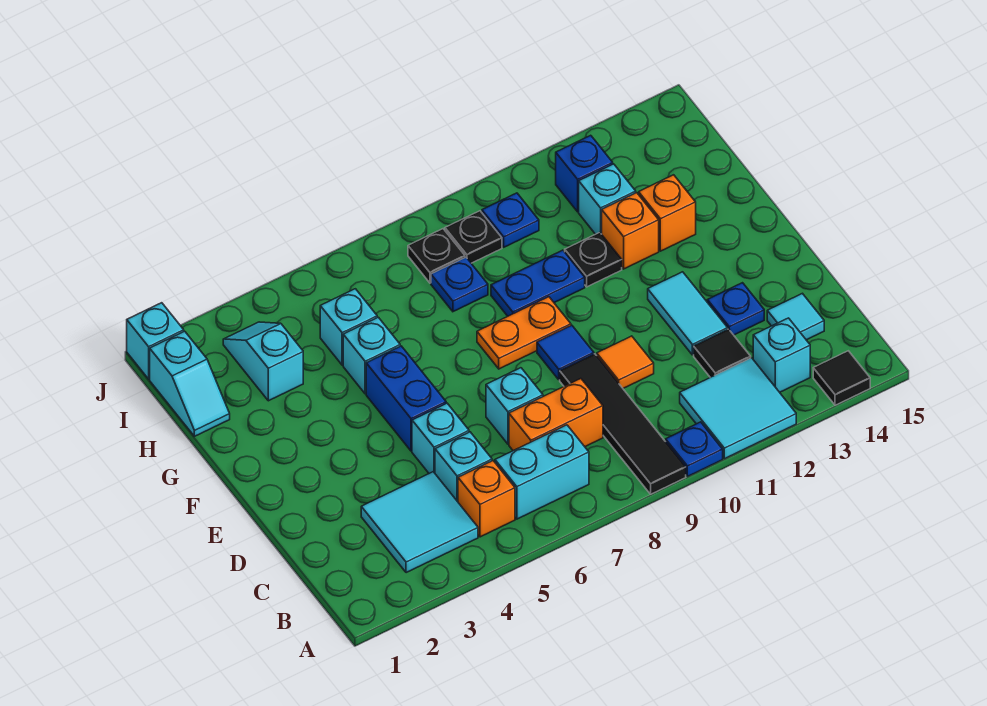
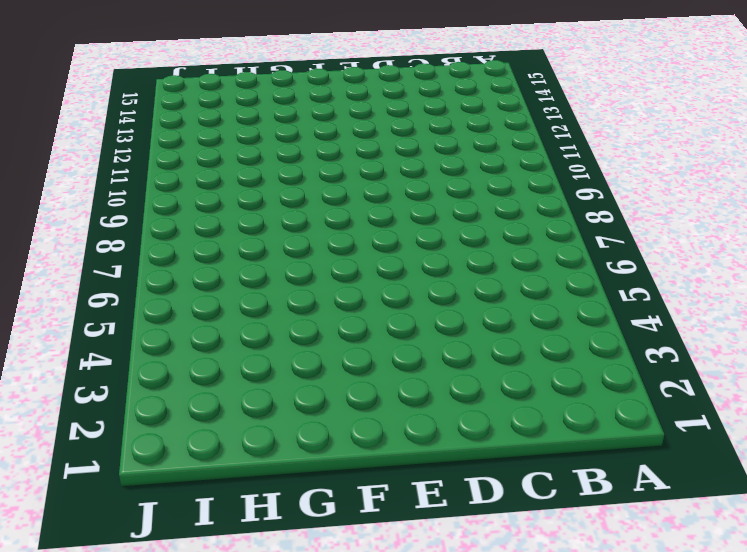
none -> black 1x4 tile [560,354,686,494]
none -> blue 1x1 plate [666,422,723,477]
none -> cyan 2x2 tile [680,358,796,459]
none -> black 1x1 tile [813,351,870,405]

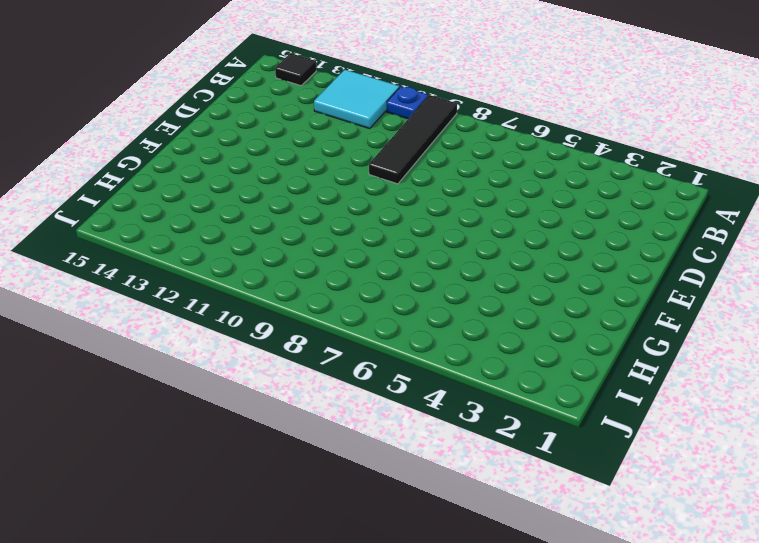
none -> cyan 2x2 tile [361,472,478,573]
none -> orange 1x1 brick [458,461,515,537]
none -> cyan 1x2 brick [495,425,589,519]
none -> cyan 1x1 brick [753,318,810,392]

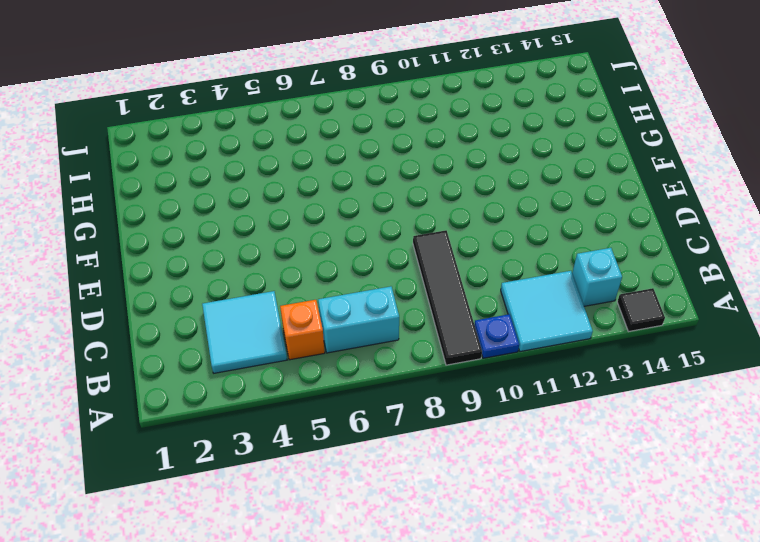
none -> cyan 1x1 brick [435,432,492,502]
none -> orange 1x2 brick [509,379,603,451]
none -> black 1x1 tile [694,329,751,377]
none -> cyan 1x1 tile [767,293,824,340]

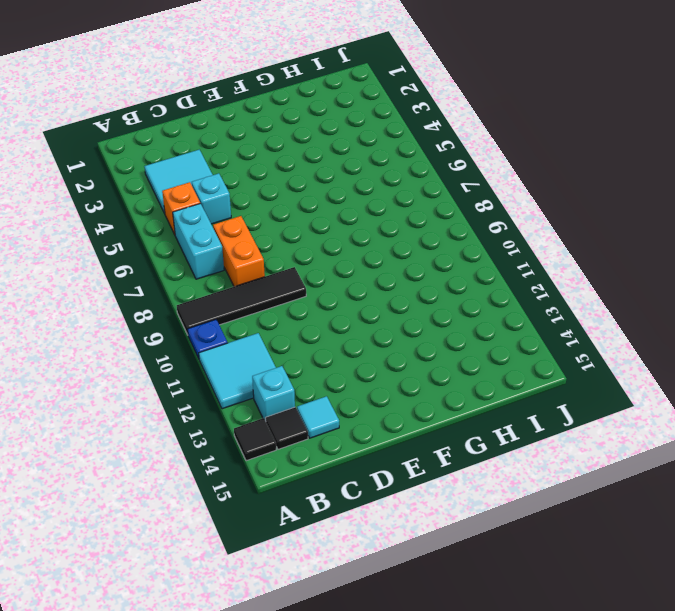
black 1x1 tile [266,407,308,449] -> black 1x1 tile moved to [694,329,751,377]
none -> cyan 1x1 brick [412,403,469,473]
none -> cyan 1x1 brick [486,368,543,444]
none -> orange 1x1 tile [597,336,654,388]
none -> cyan 1x2 tile [648,272,728,355]

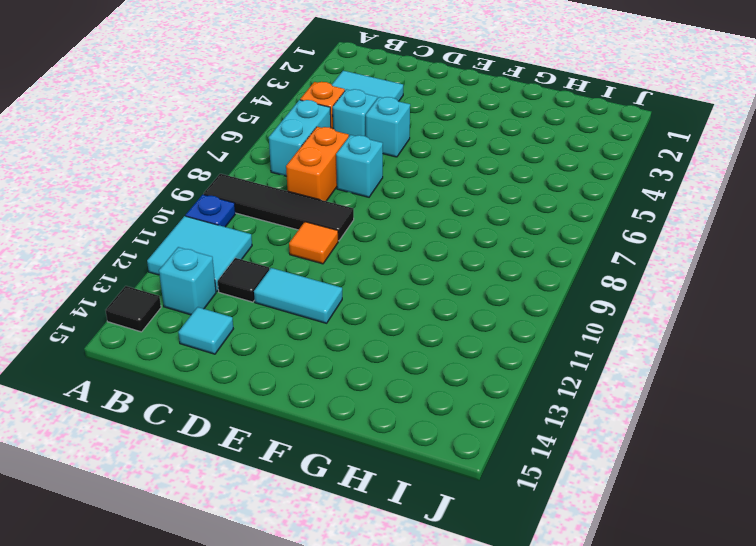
none -> blue 1x1 plate [707,283,764,335]
none -> blue 1x2 brick [366,346,446,451]
none -> blue 1x1 tile [537,325,594,380]
none -> orange 1x2 plate [477,297,571,369]

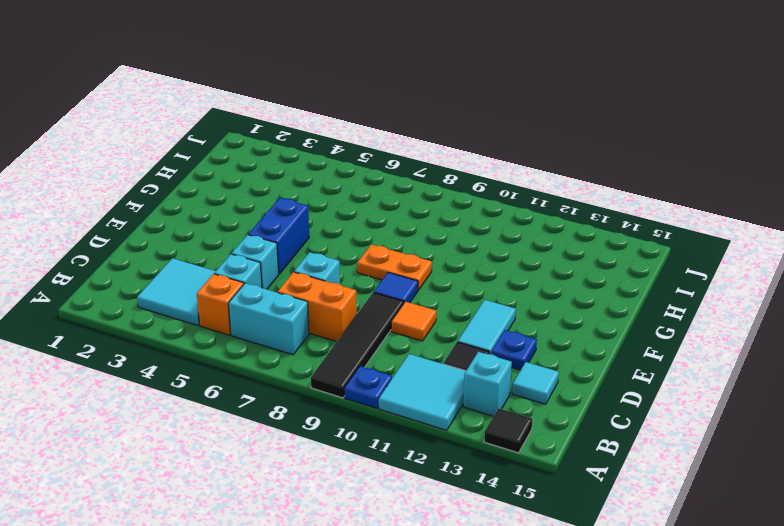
none -> cyan 1x1 brick [343,317,400,394]
none -> blue 1x2 plate [491,250,585,316]
none -> black 1x1 plate [565,232,622,287]
none -> orange 1x1 brick [602,193,659,269]

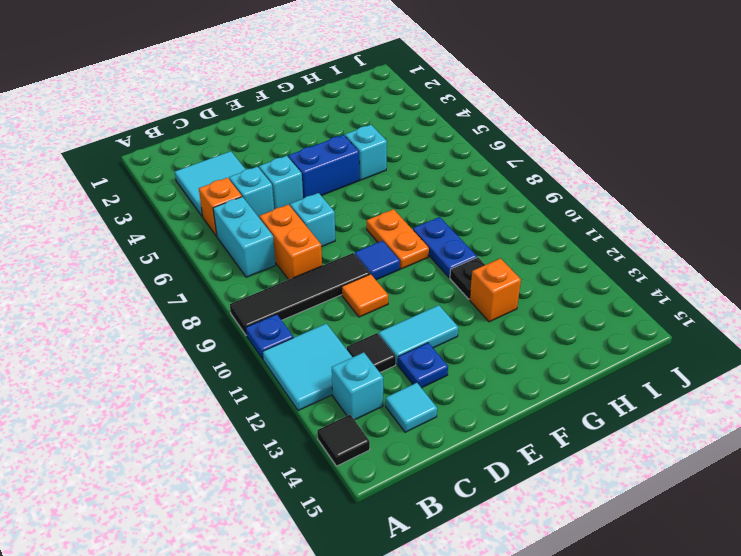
none -> orange 1x1 brick [639,175,696,251]
none -> cyan 1x2 slope [150,331,230,436]
none -> cyan 1x2 slope [223,322,303,401]
none -> cyan 1x1 brick [320,289,377,365]

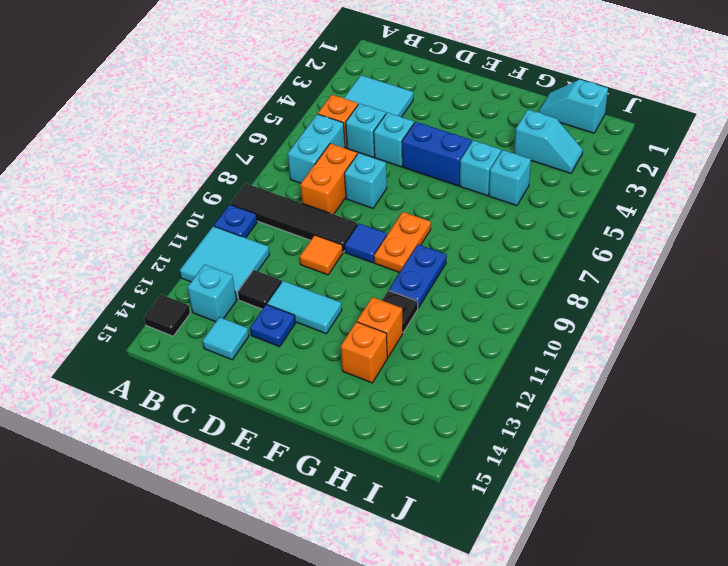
none -> blue 1x1 plate [431,257,488,312]
none -> cyan 1x1 brick [579,164,636,234]
none -> black 1x1 plate [408,229,465,283]
none -> black 1x1 plate [445,211,502,263]

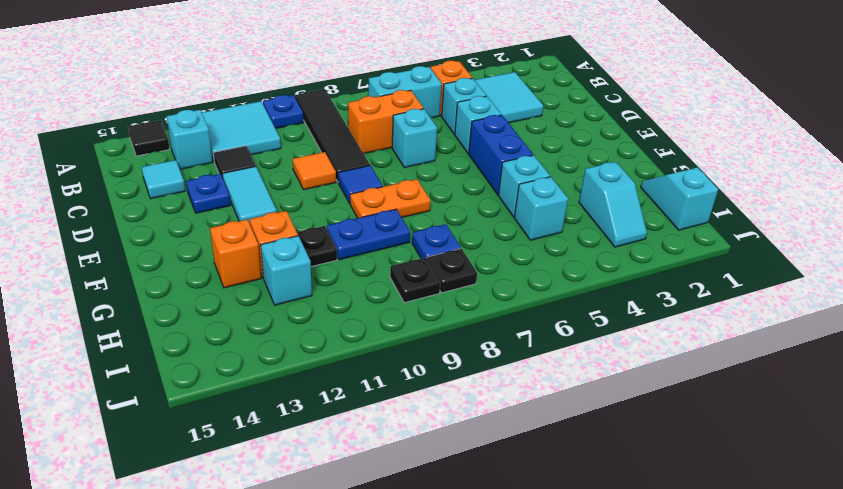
none -> blue 1x1 plate [482,193,539,247]
none -> blue 1x1 brick [556,135,613,212]
none -> cyan 1x1 brick [127,303,184,379]

